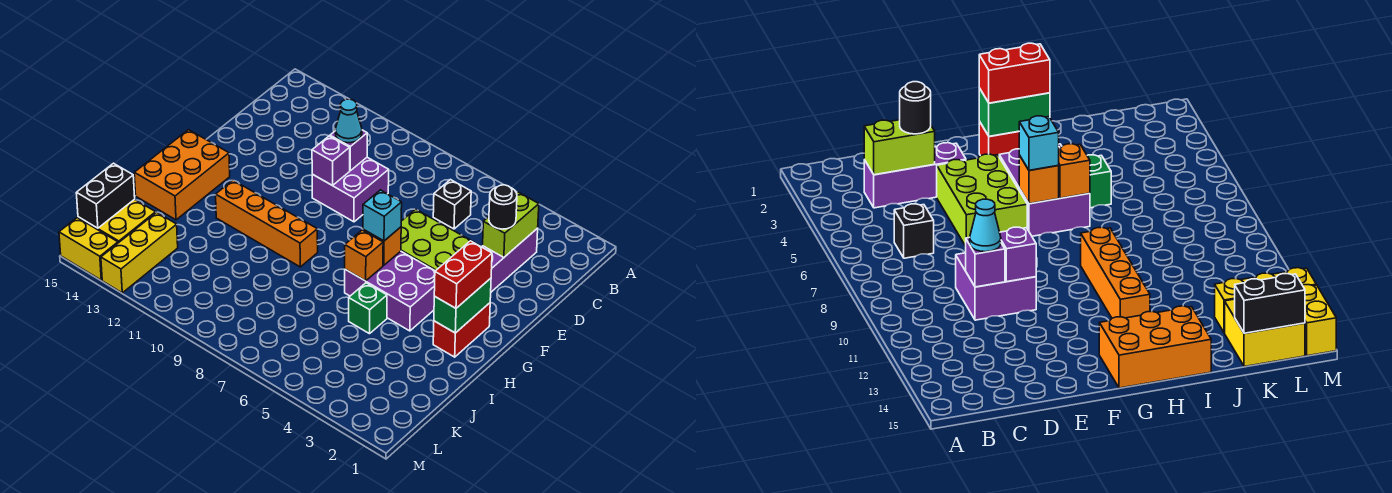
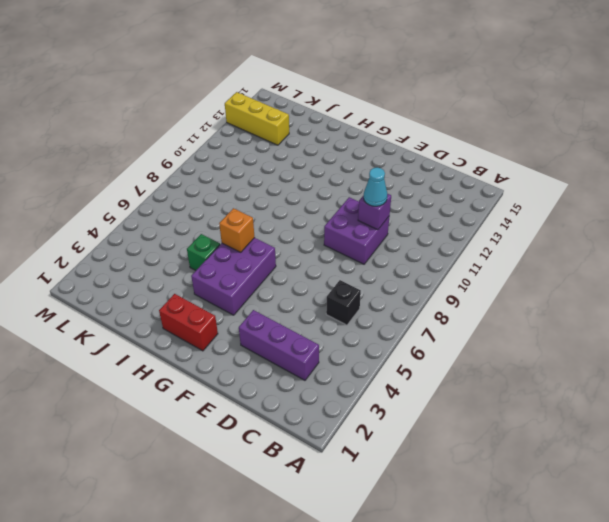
none -> lime 2x3 brick [401,209,480,271]
none -> orange 2x3 brick [134,130,230,220]
none -> orange 1x4 brick [216,180,318,267]

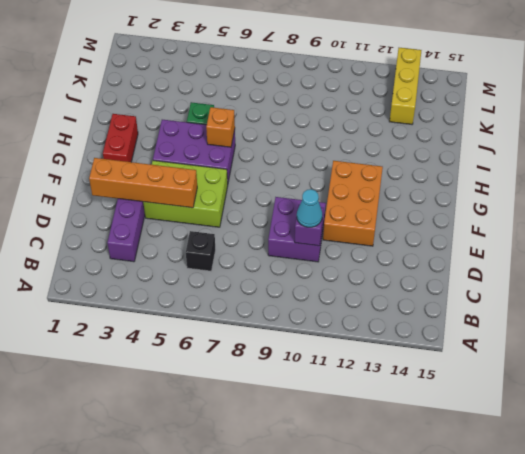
orange 1x4 brick [89,158,197,208] -> orange 1x4 brick moved to [216,180,318,267]
orange 2x3 brick [323,161,383,246] -> orange 2x3 brick moved to [134,130,230,220]
none -> yellow 2x2 brick [78,199,156,243]
none -> yellow 1x2 brick [59,218,118,280]
none -> lime 1x2 brick [483,192,539,257]

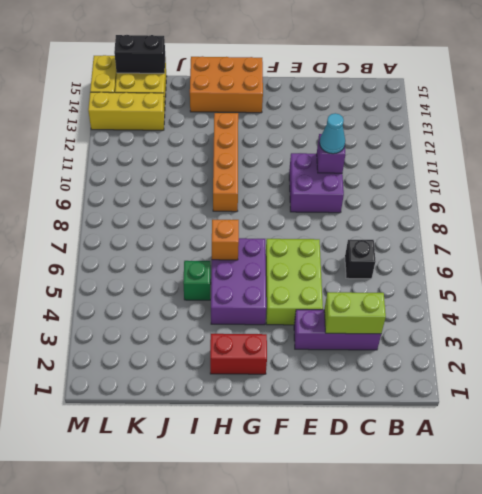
none -> purple 1x1 brick [312,136,350,186]
none -> green 1x2 brick [434,278,491,333]
none -> orange 1x1 brick [363,227,401,265]

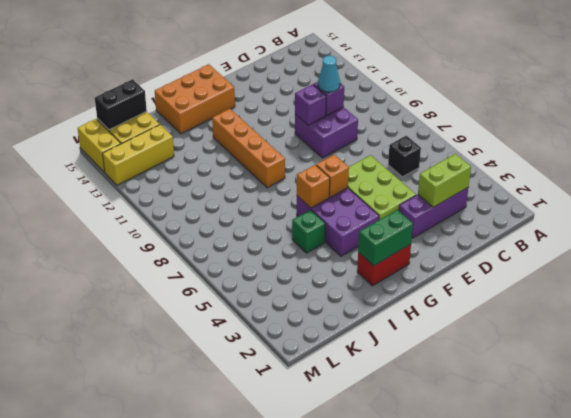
none -> black 1x1 round brick [489,185,517,229]
none -> red 1x2 brick [434,241,492,308]
none -> cyan 1x1 brick [363,190,402,241]

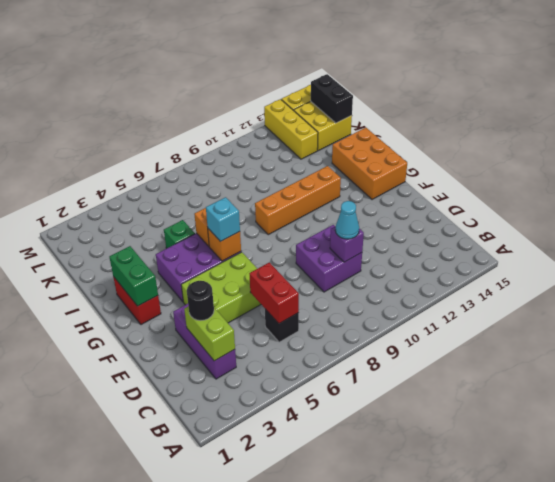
red 1x2 brick [249,262,299,324] -> red 1x2 brick moved to [434,241,492,308]
none -> purple 1x1 brick [312,136,350,186]

